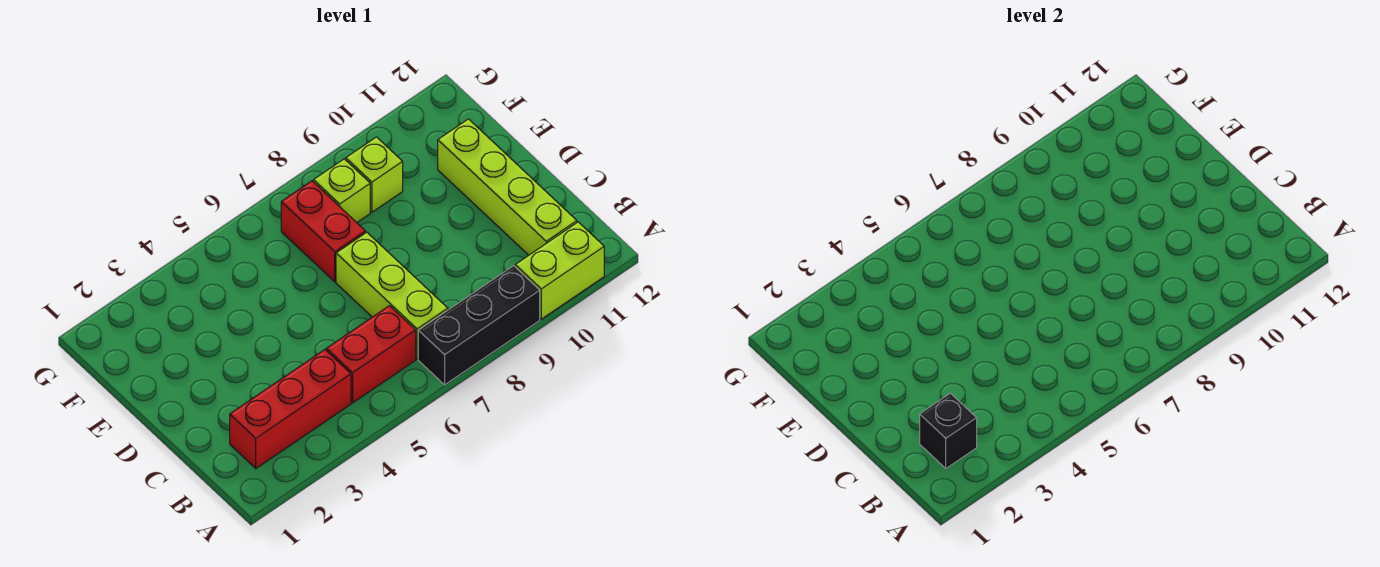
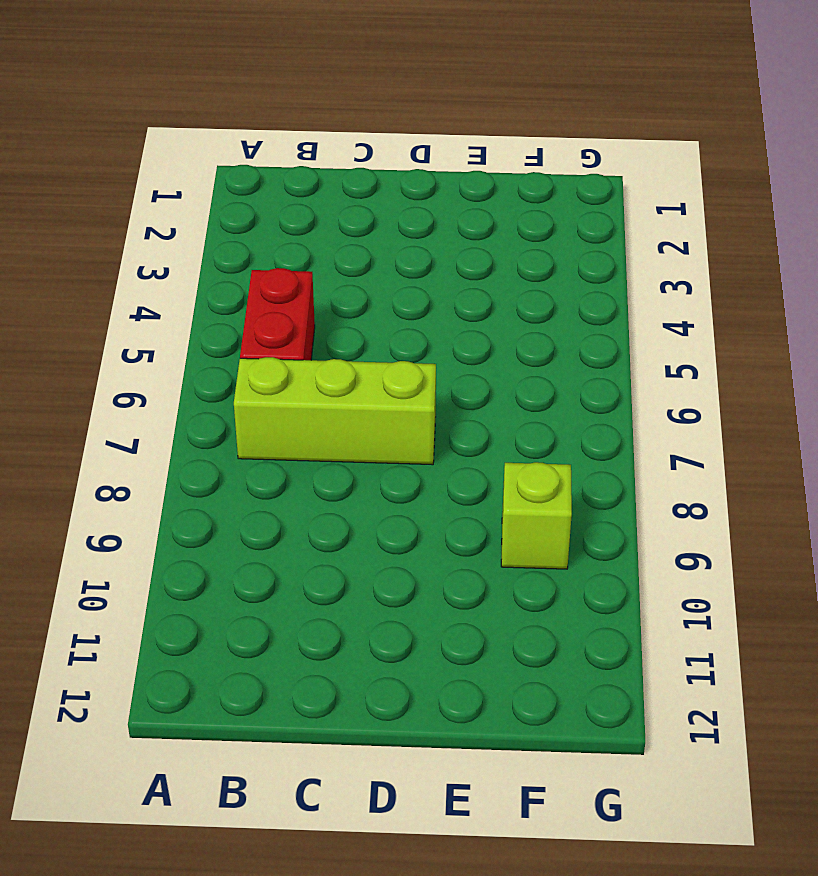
none -> black 1x3 brick [418,266,540,385]
none -> lime 1x2 brick [515,222,604,319]

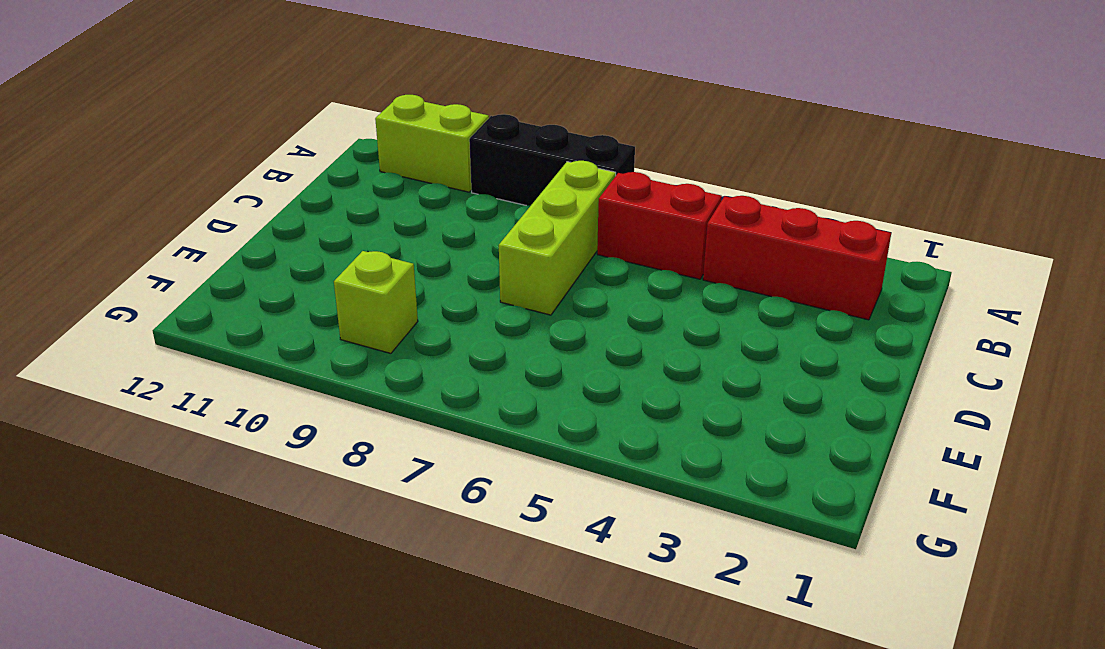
none -> lime 1x4 brick [438,119,577,255]
none -> red 1x2 brick [281,181,366,282]

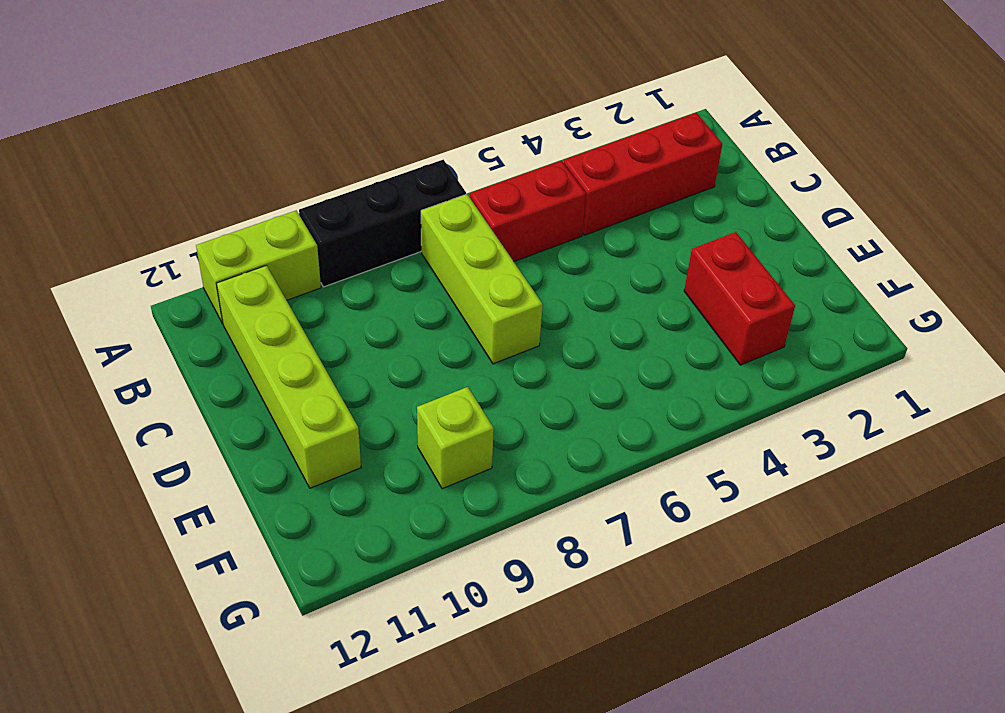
red 1x2 brick [684,232,795,365] -> red 1x2 brick moved to [281,181,366,282]
none -> lime 1x1 brick [314,159,370,222]
none -> black 1x1 brick [920,393,977,468]

